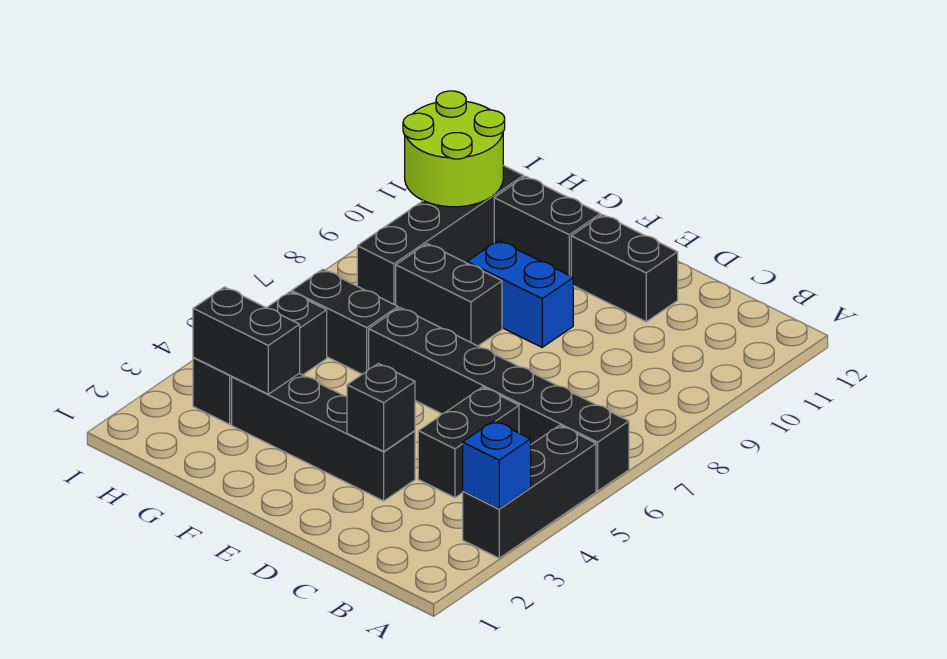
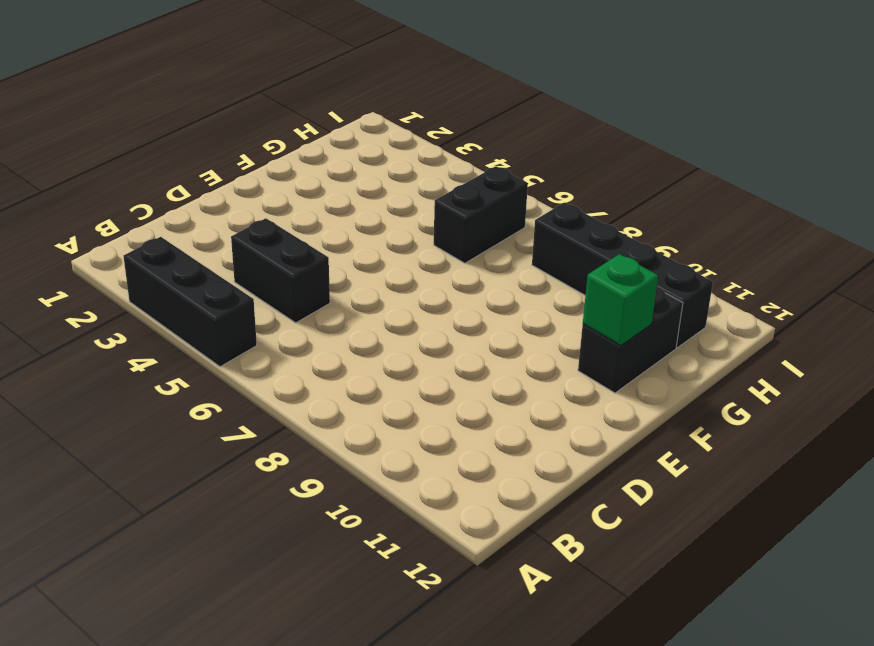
green 1x1 brick [583,254,658,346] -> none
none -> black 1x6 brick [369,308,629,491]
none -> black 1x4 brick [232,373,415,501]
none -> black 1x2 brick [571,215,678,322]

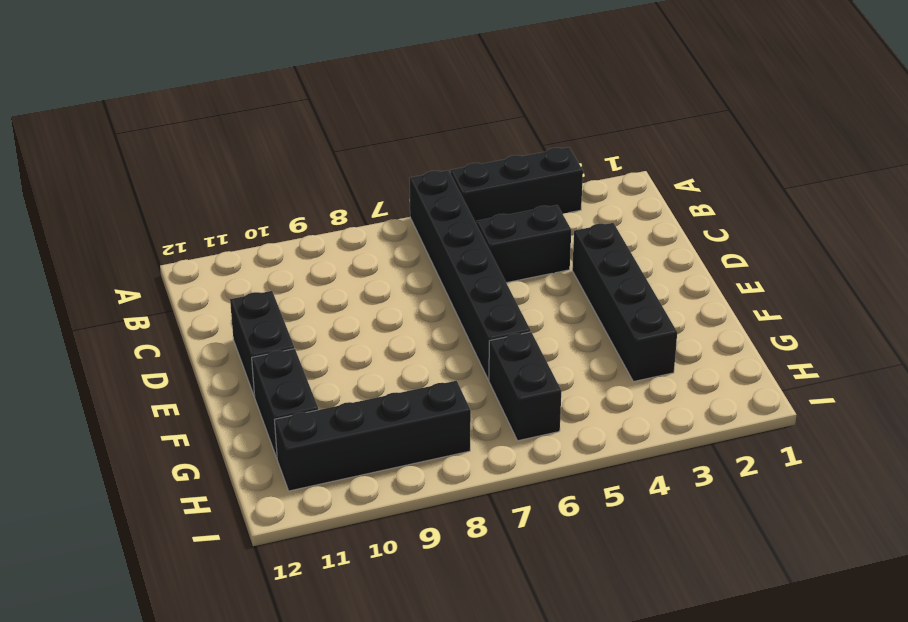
none -> blue 1x2 brick [467,240,573,347]
none -> black 1x2 brick [396,244,502,346]
none -> black 1x3 brick [193,292,327,424]

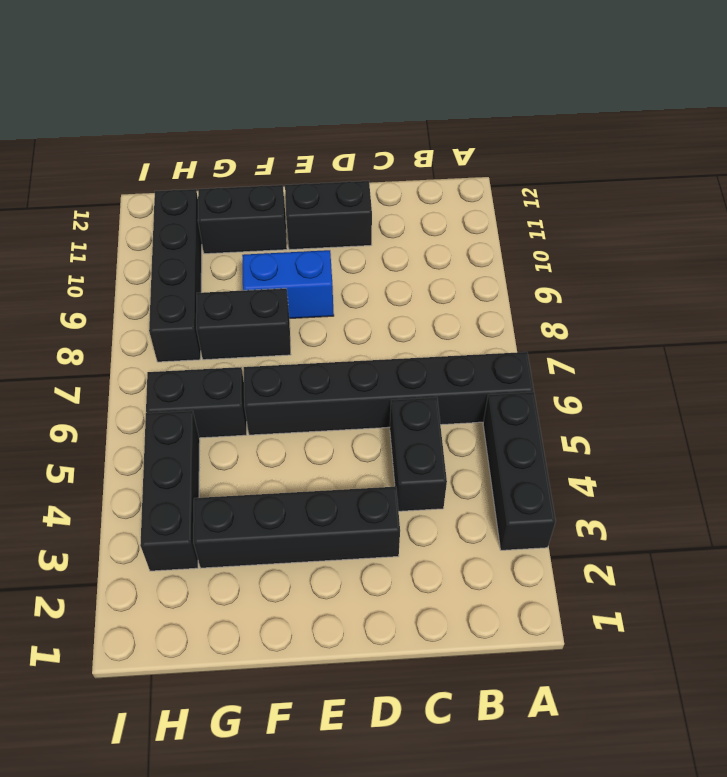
none -> blue 1x1 brick [463,421,531,509]
none -> black 1x1 brick [347,364,415,451]
none -> black 1x2 brick [193,287,300,394]

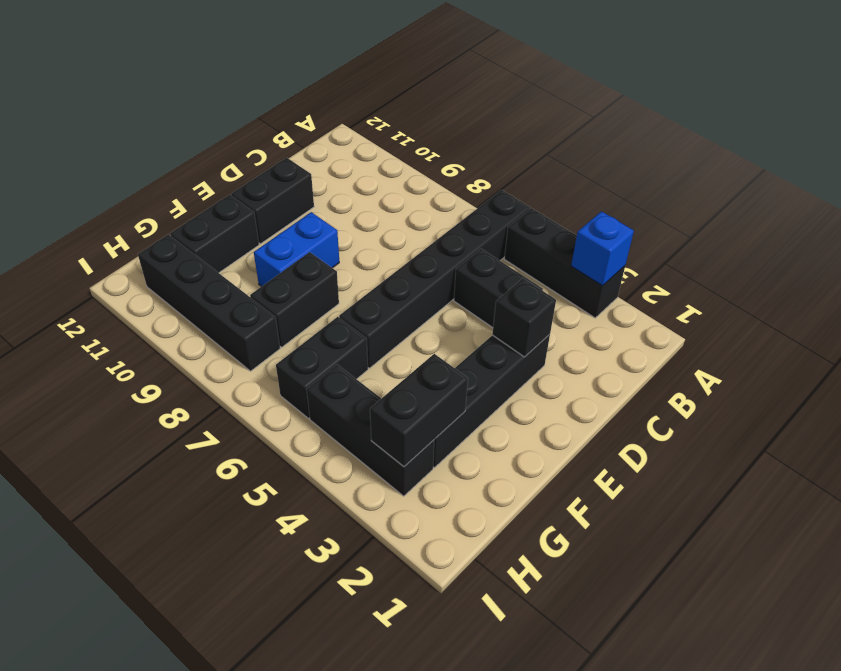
none -> lime 2x2 round brick [403,91,505,207]

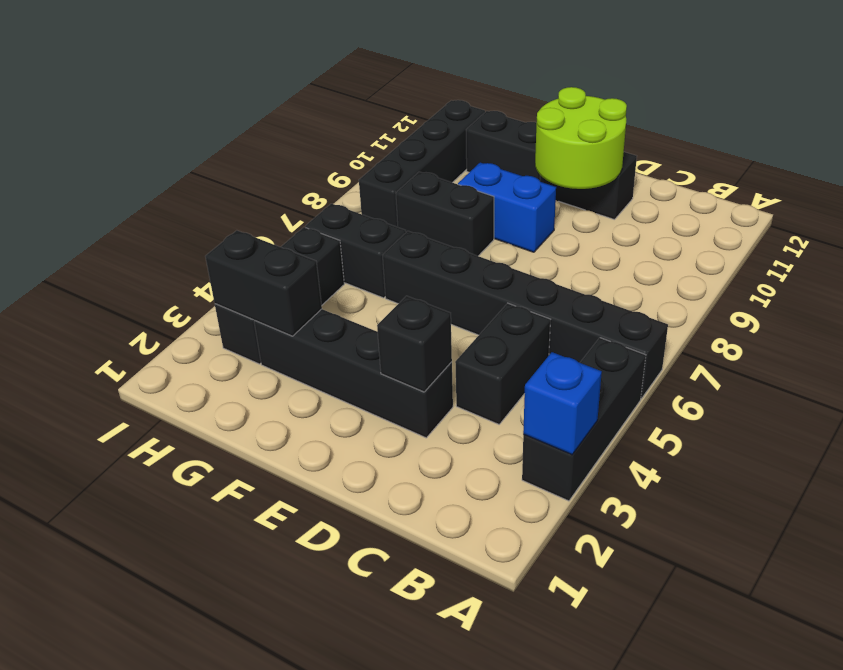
lime 2x2 round brick [535,87,627,189] -> lime 2x2 round brick moved to [403,91,505,207]

